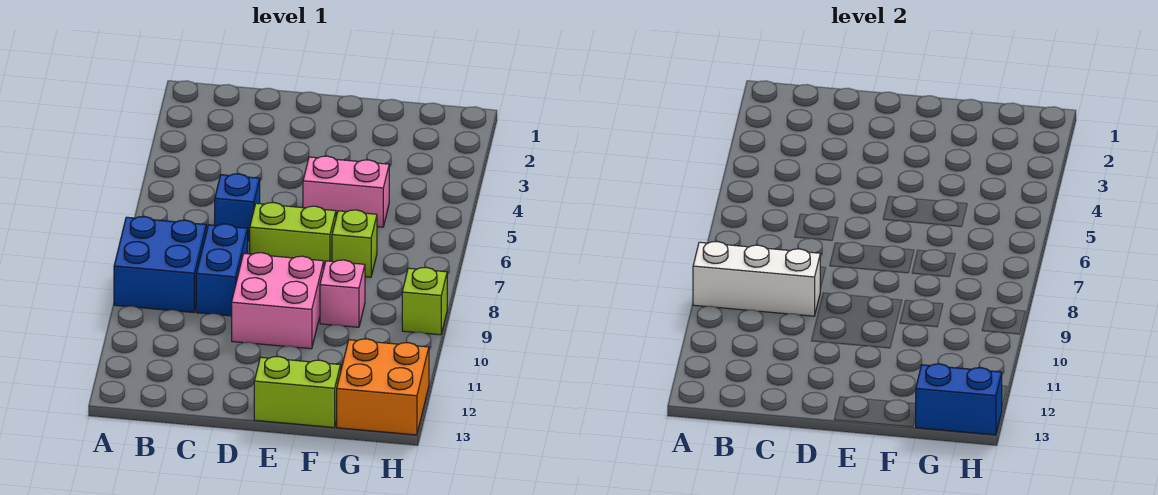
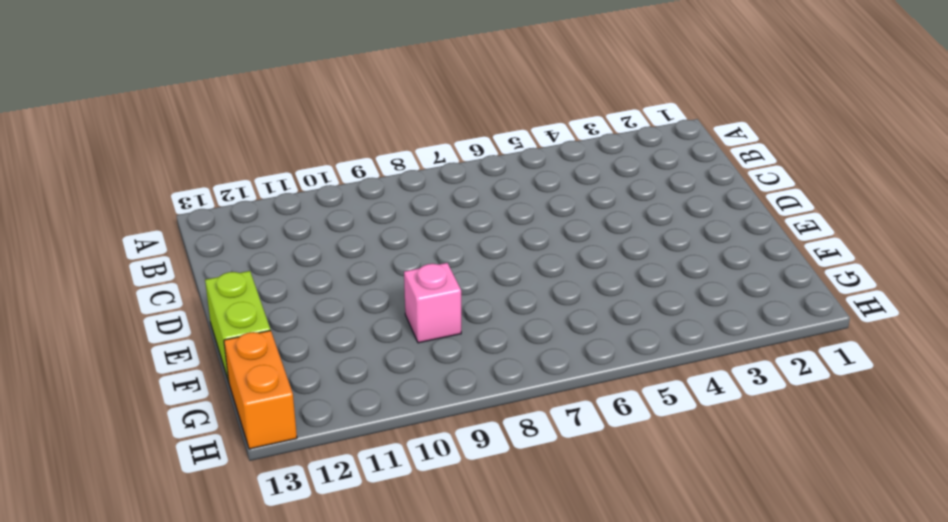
orange 1x2 brick [224,330,297,449] -> orange 2x2 brick [337,339,429,435]
none -> blue 2x2 brick [114,216,206,313]
none -> blue 1x1 brick [215,174,260,241]
none -> blue 1x2 brick [196,224,248,316]

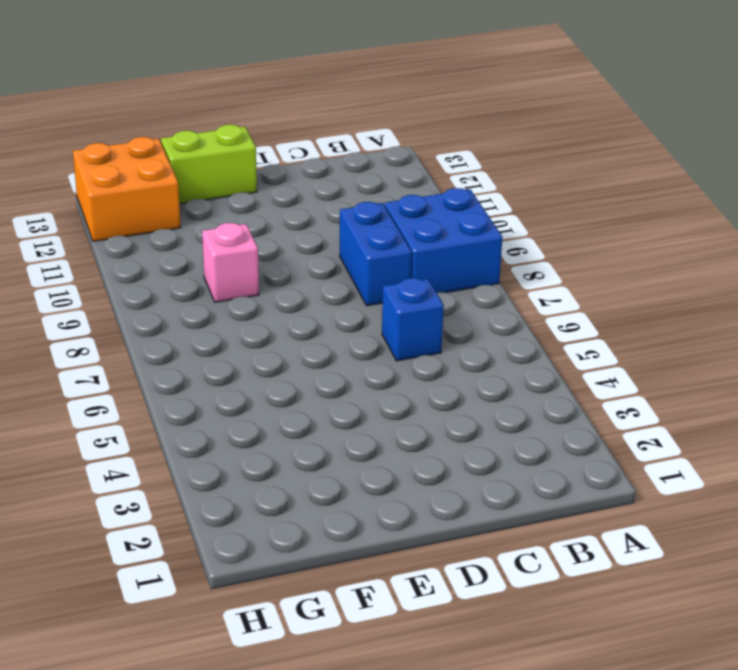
none -> lime 1x2 brick [250,203,336,266]
none -> pink 2x2 brick [232,253,324,349]
none -> pink 1x2 brick [303,156,389,227]

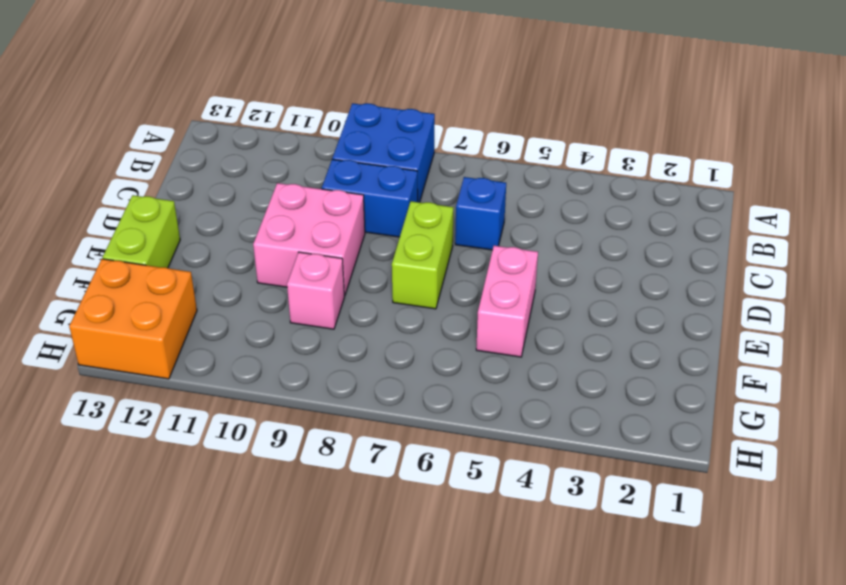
none -> lime 1x1 brick [332,210,377,277]
none -> lime 1x1 brick [402,267,447,335]
none -> white 1x3 brick [693,242,820,316]

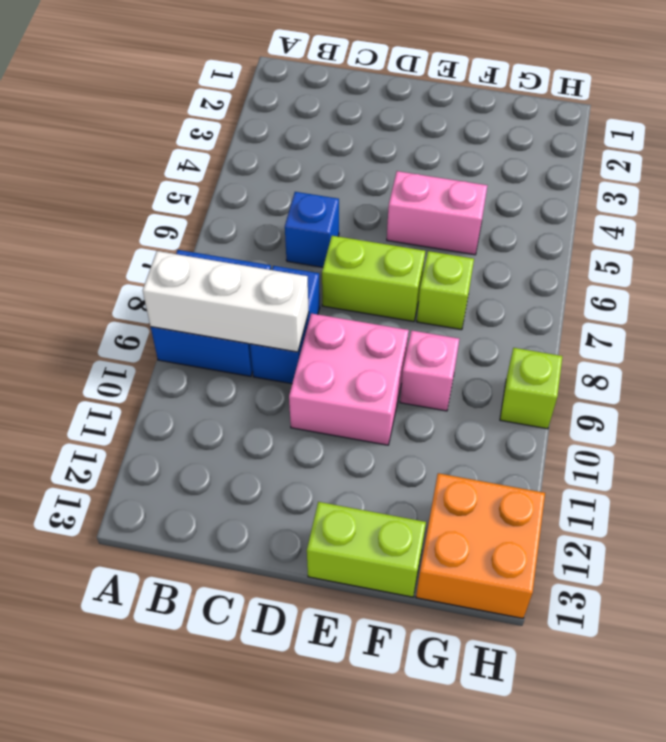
none -> blue 1x2 brick [915,364,1002,435]

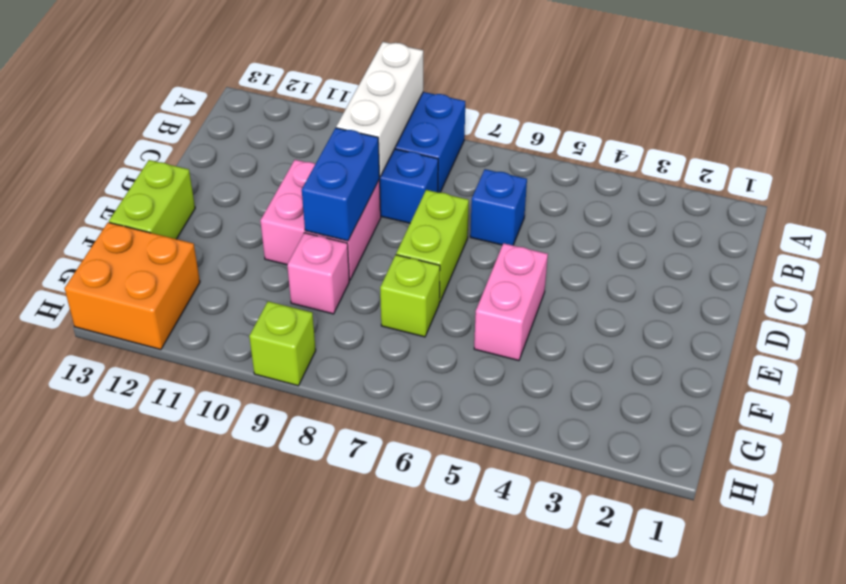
blue 1x2 brick [302,128,380,241] -> blue 1x2 brick moved to [915,364,1002,435]

